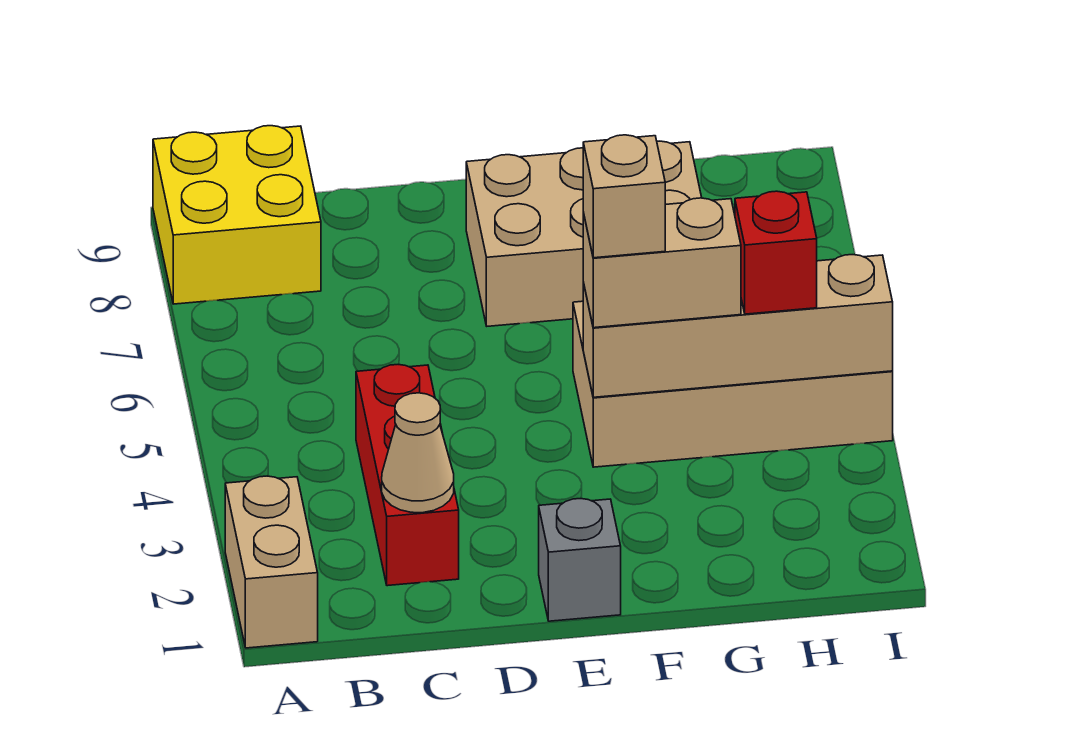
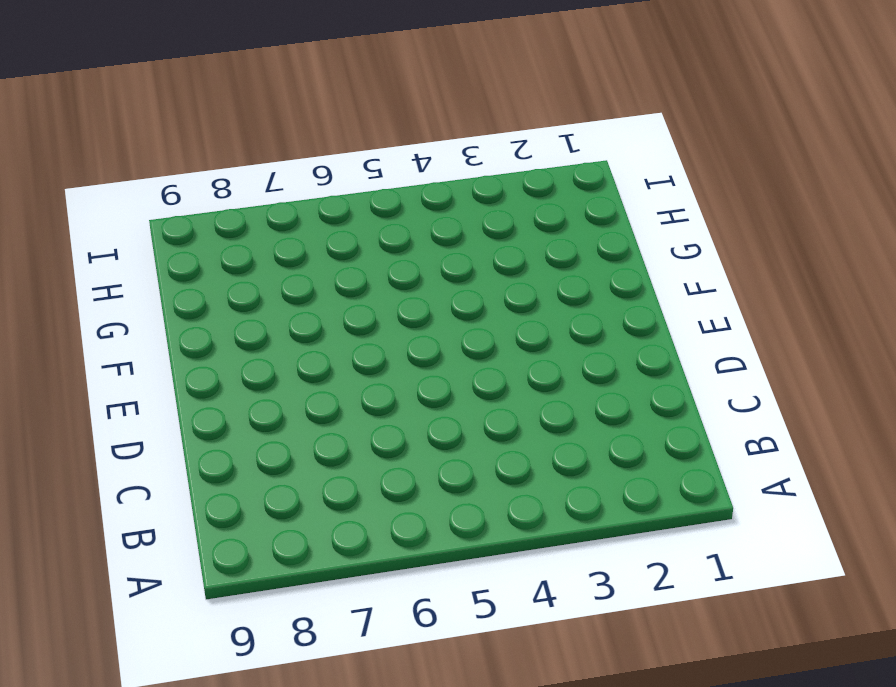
none -> tan 1x2 brick [225,476,318,648]
none -> yellow 2x2 brick [153,126,321,304]

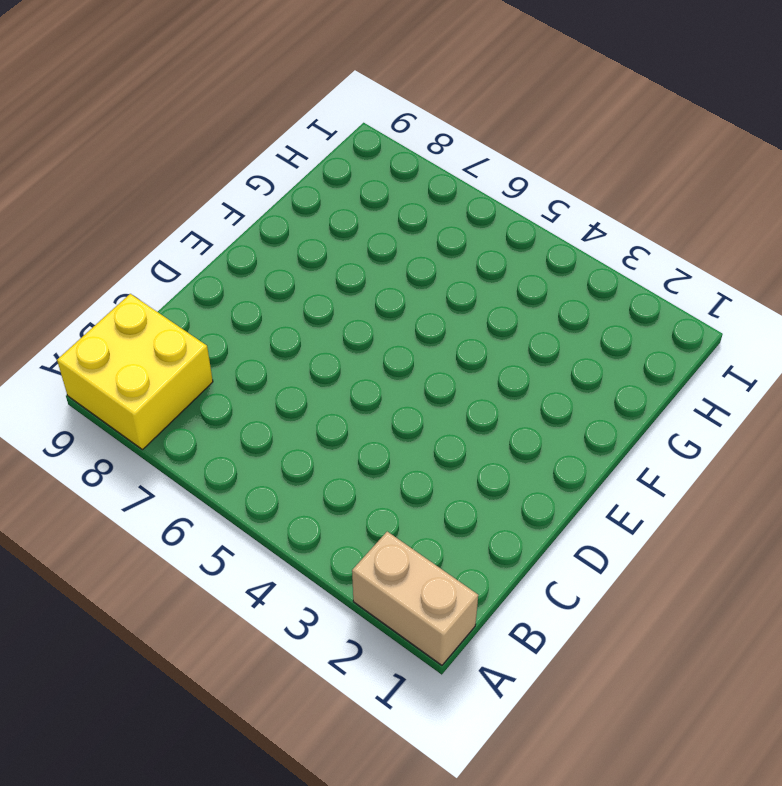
none -> red 1x3 brick [356,365,459,586]
none -> grey 1x1 brick [539,499,621,621]

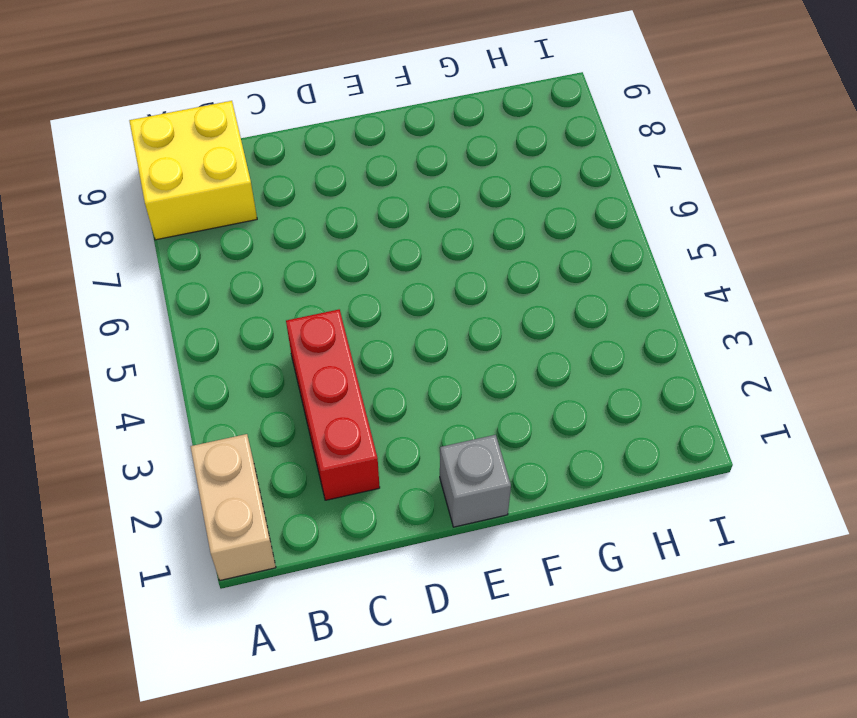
none -> tan 2x3 brick [466,141,702,326]
none -> tan 2x4 brick [573,301,893,467]

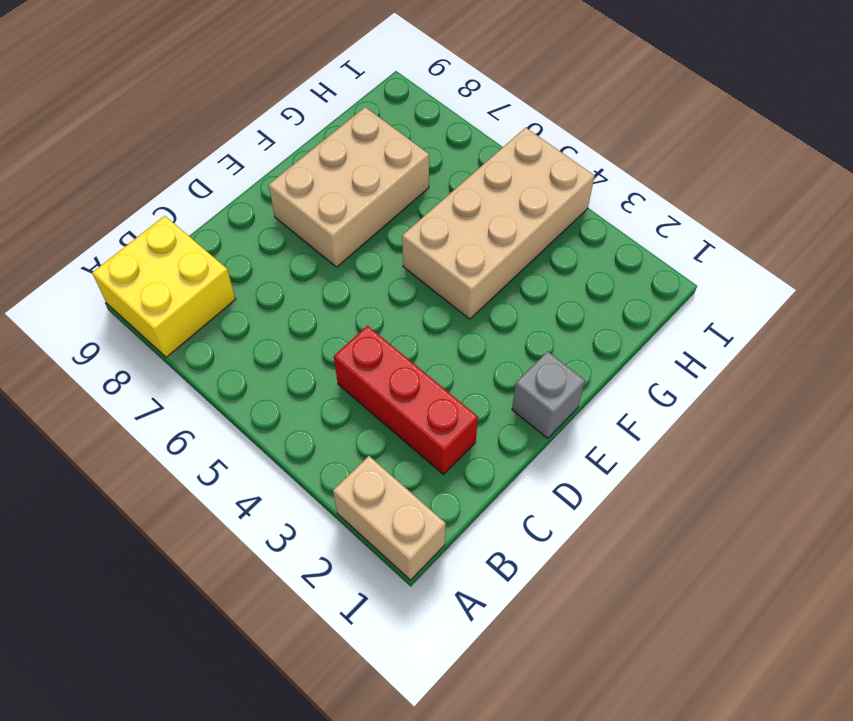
none -> tan 1x1 cone [382,393,454,513]
none -> tan 1x4 brick [583,255,893,397]

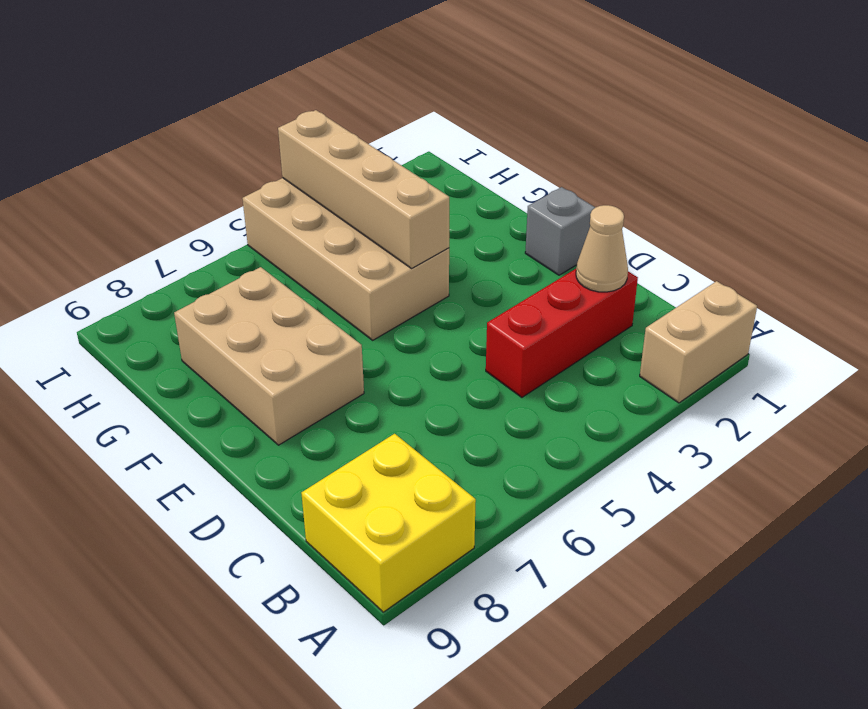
none -> tan 1x2 brick [583,198,741,328]
none -> red 1x1 brick [735,191,817,314]

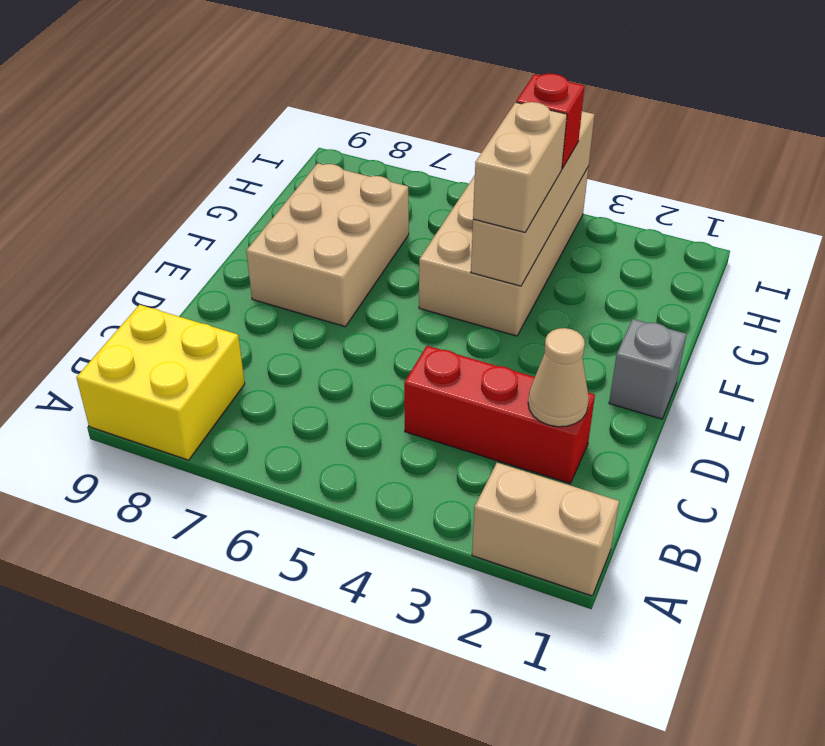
none -> tan 1x1 brick [583,135,665,258]

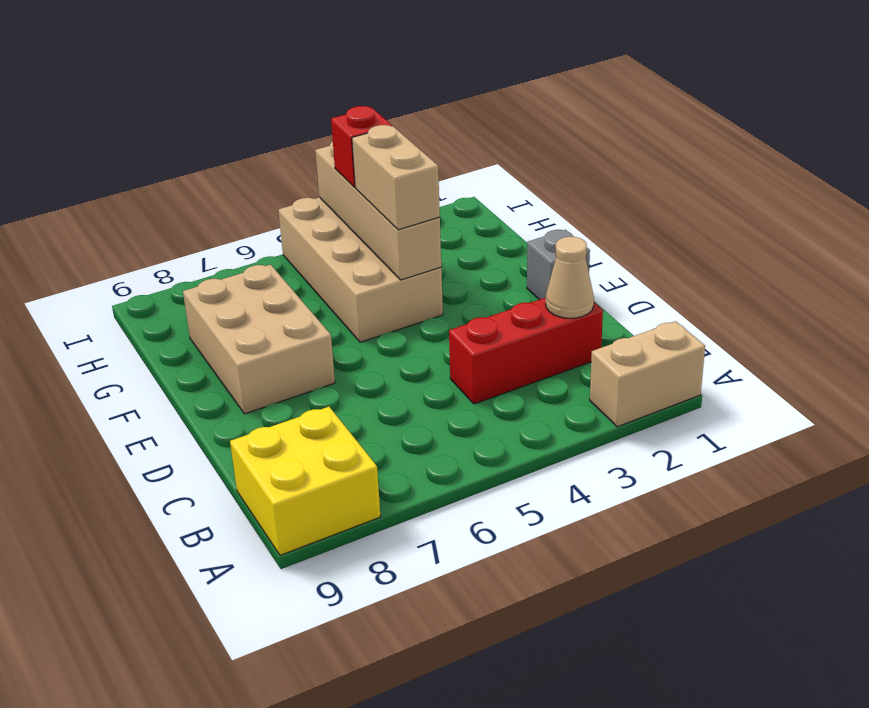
none -> tan 1x1 brick [583,135,665,258]

